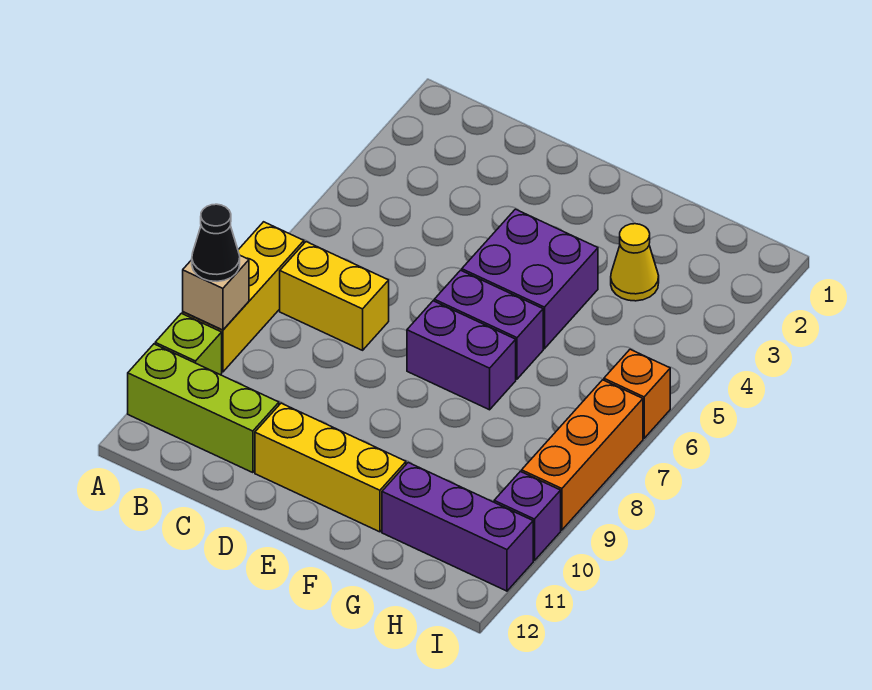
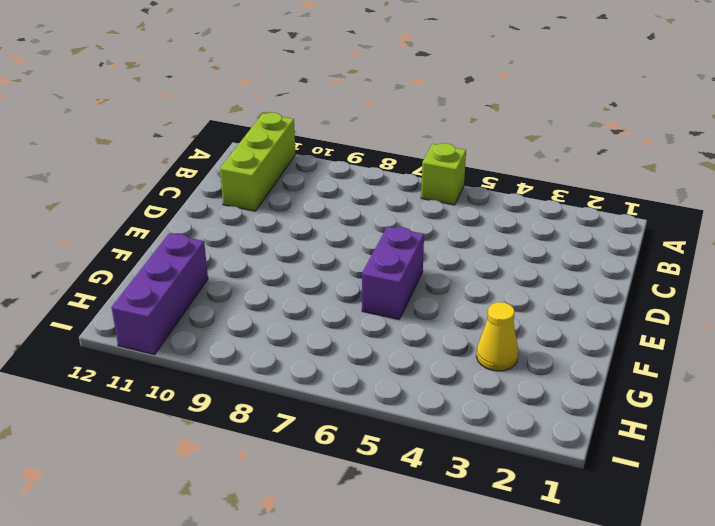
lime 1x1 brick [421,143,466,205] -> lime 1x1 brick moved to [155,313,222,375]
none -> yellow 1x3 brick [183,222,304,372]
none -> yellow 1x2 brick [280,242,389,350]
none -> yellow 1x3 brick [255,403,406,532]

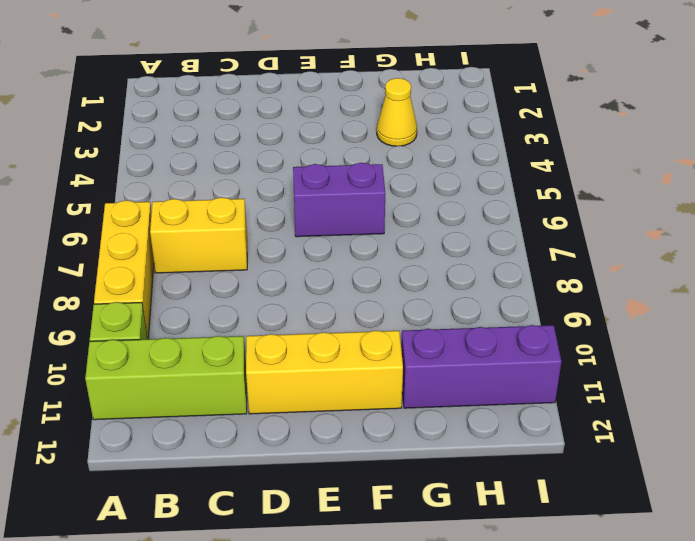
none -> purple 2x2 brick [462,209,598,349]
none -> purple 1x2 brick [407,301,516,410]
none -> orange 1x1 brick [604,349,670,438]

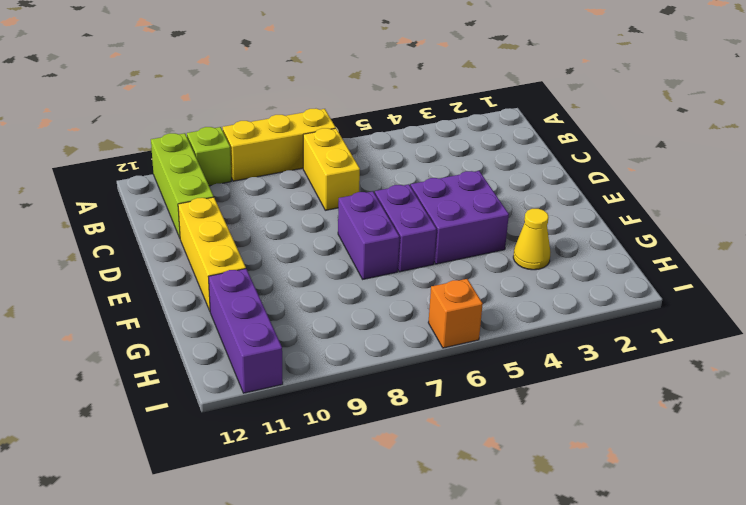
none -> orange 1x3 brick [522,380,643,530]
none -> purple 1x1 brick [494,471,561,561]
none -> tan 1x1 brick [183,256,249,330]

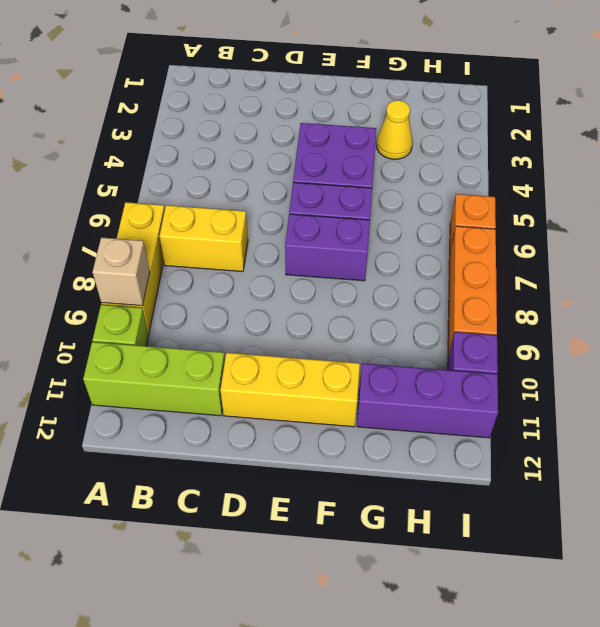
none -> black 1x1 cone [192,204,240,281]

